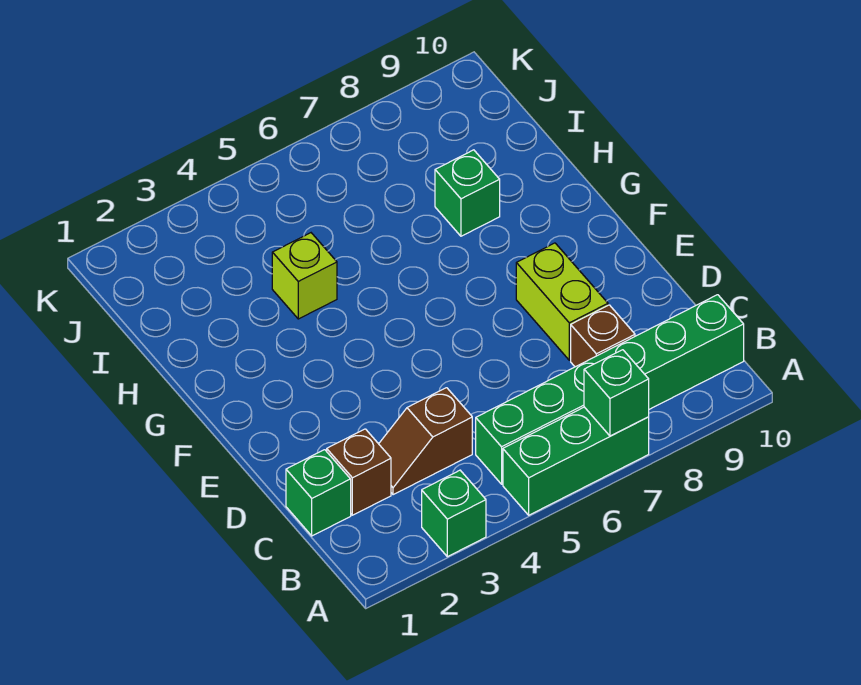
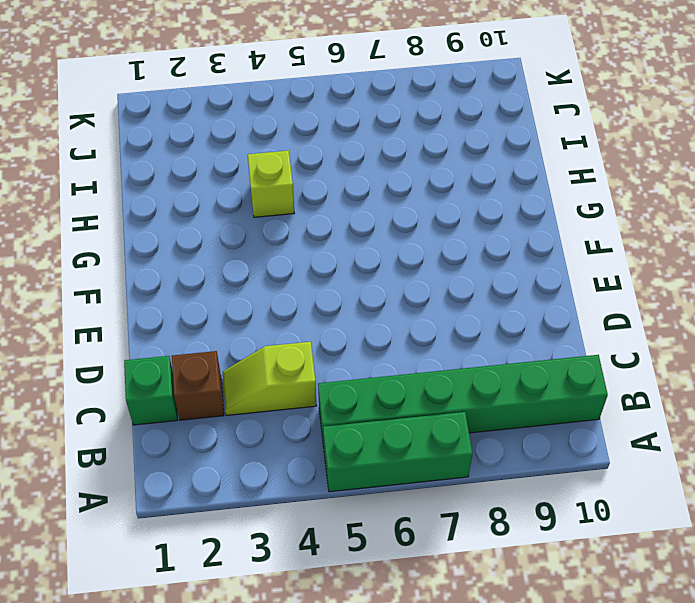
lime 1x2 slope [223,342,317,415] -> brown 1x2 slope [379,388,472,495]
none -> green 1x1 brick [422,470,486,557]
none -> brown 1x1 brick [571,305,635,367]

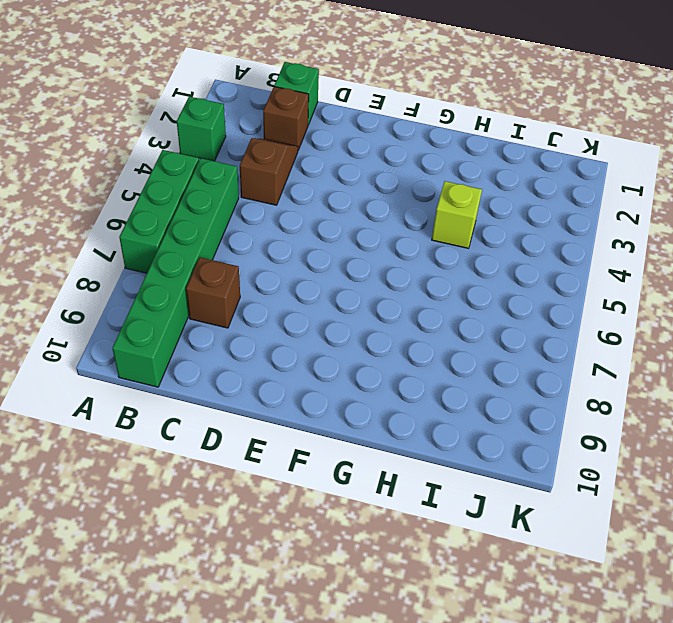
none -> lime 1x2 brick [516,243,608,360]
none -> green 1x1 brick [435,150,500,236]

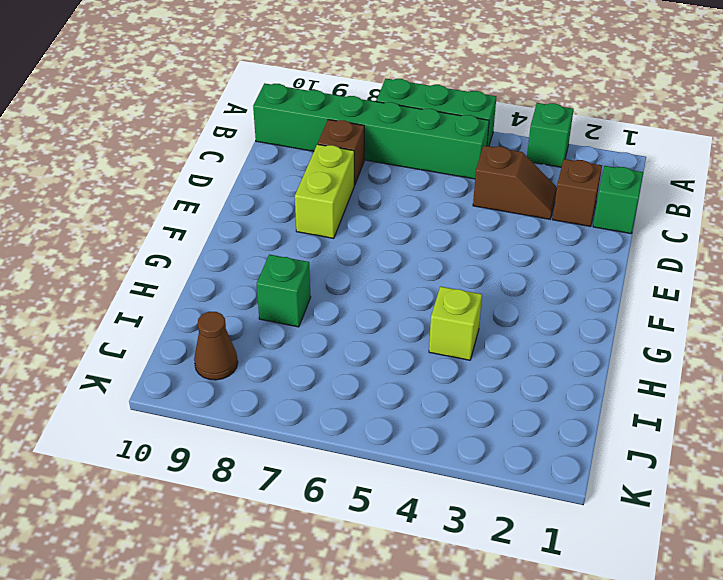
brown 1x1 cone [194,312,238,380] -> none
none -> green 1x1 brick [584,350,649,436]

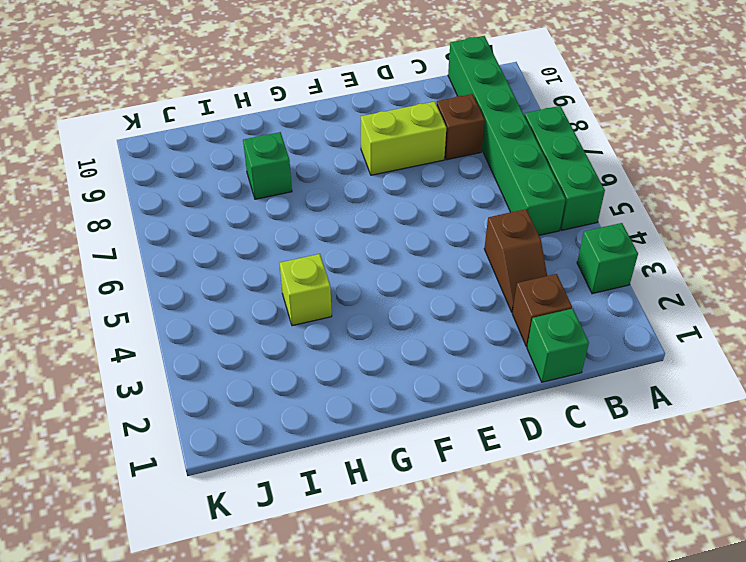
none -> green 1x1 brick [584,350,649,436]

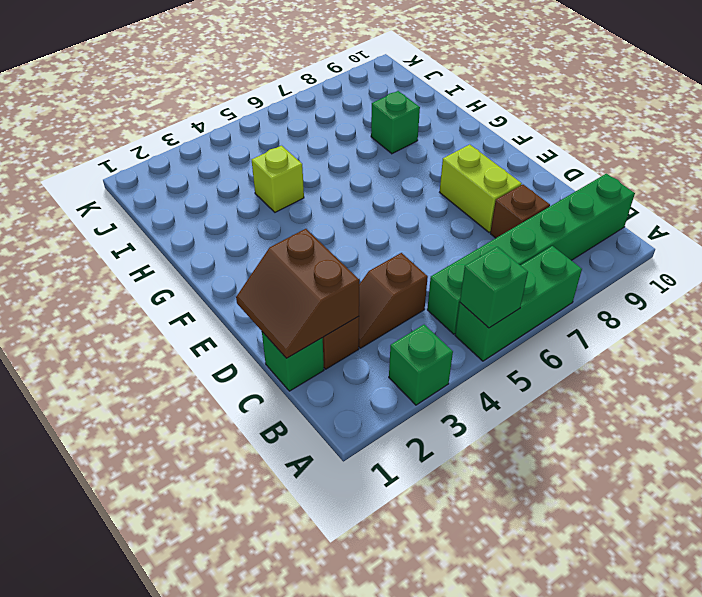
green 1x1 brick [460,247,528,328] -> green 1x1 brick moved to [584,350,649,436]
brown 2x2 slope [236,229,359,358] -> none

